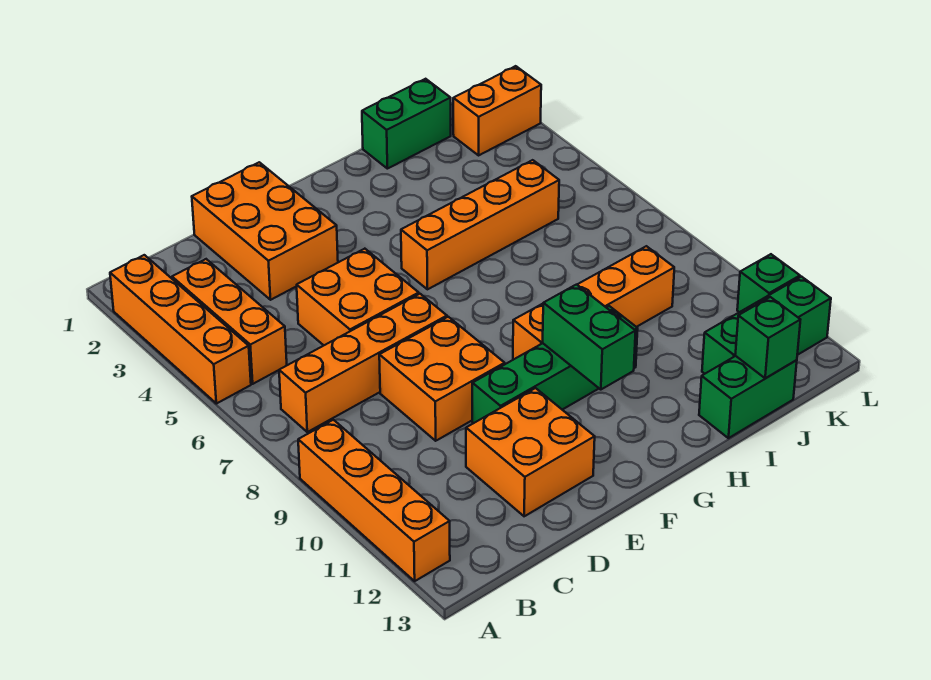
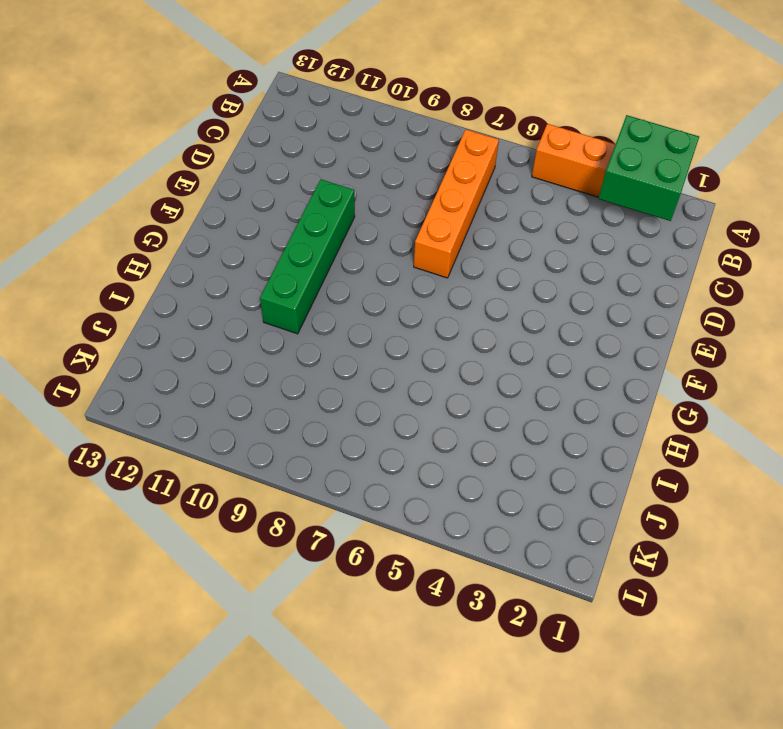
green 2x2 brick [598,115,699,221] -> none
none -> orange 1x4 brick [298,420,450,581]
none -> orange 1x3 brick [172,259,287,384]
none -> orange 2x3 brick [192,162,338,300]

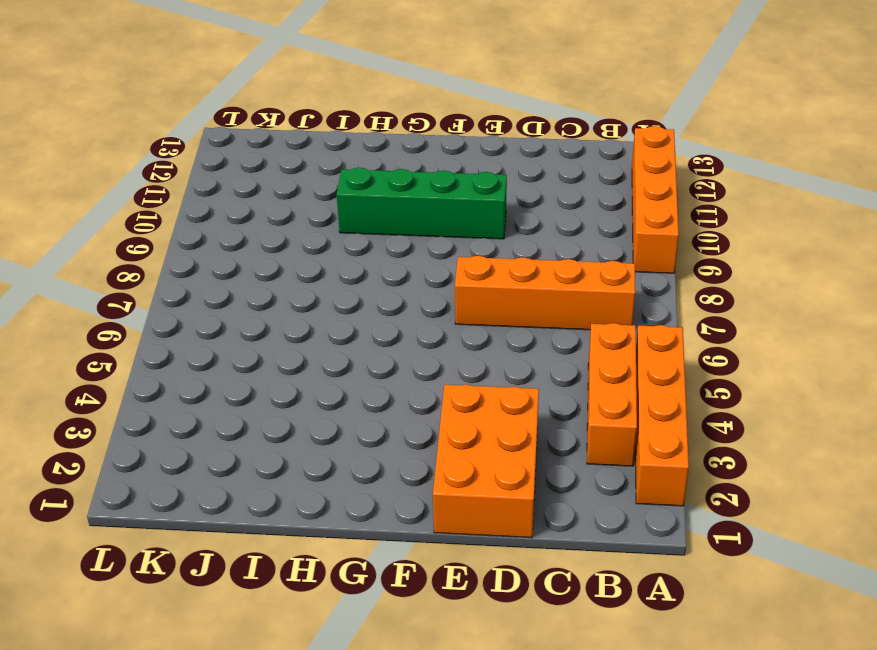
none -> orange 2x2 brick [297,249,419,345]
none -> orange 2x2 brick [379,317,505,441]
none -> orange 2x2 brick [466,388,595,516]

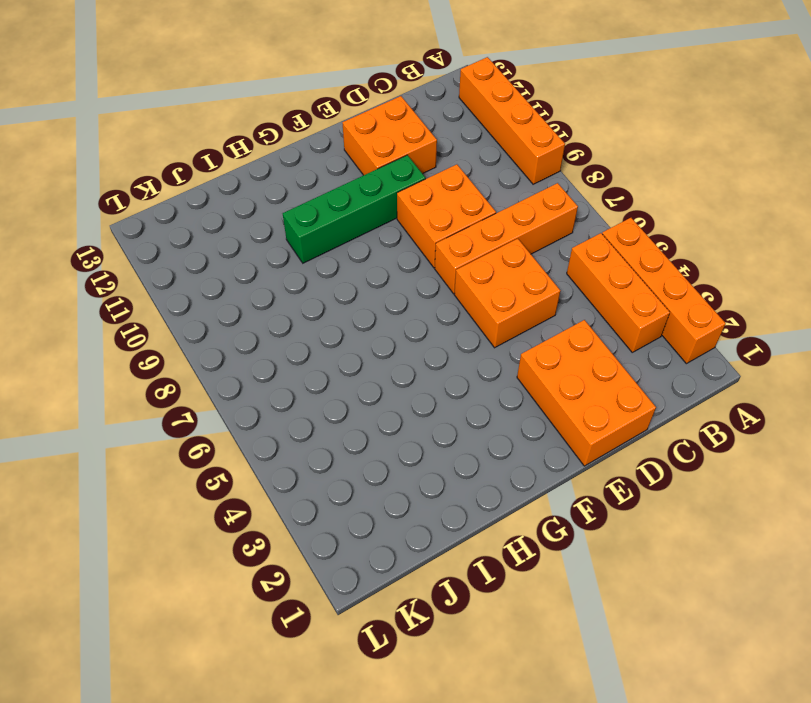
none -> orange 1x4 brick [401,160,559,289]
none -> orange 1x4 brick [513,246,674,360]
none -> green 1x2 brick [362,79,451,169]

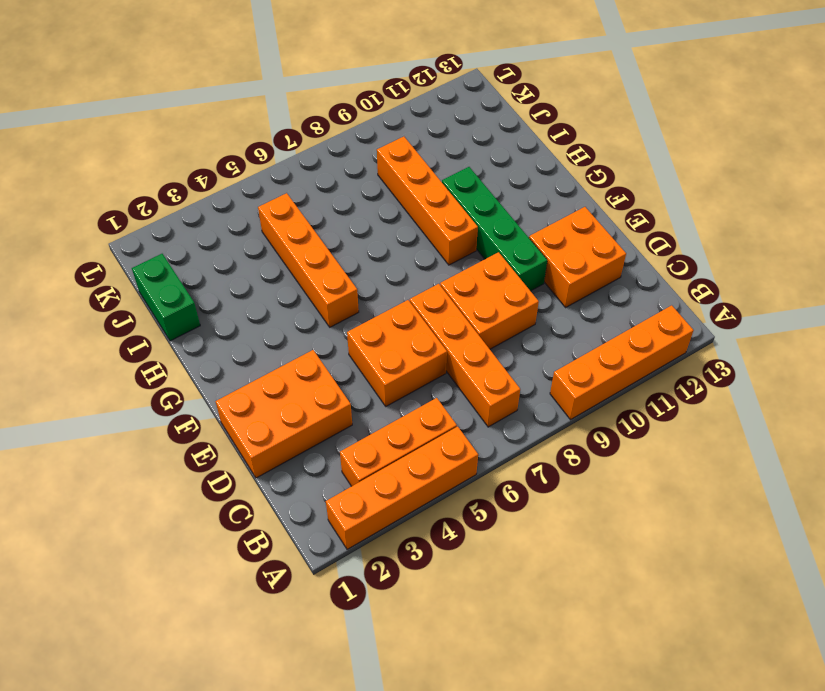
none -> green 1x2 brick [699,356,797,438]
none -> green 1x3 brick [702,277,831,374]
none -> orange 1x2 brick [453,66,541,155]

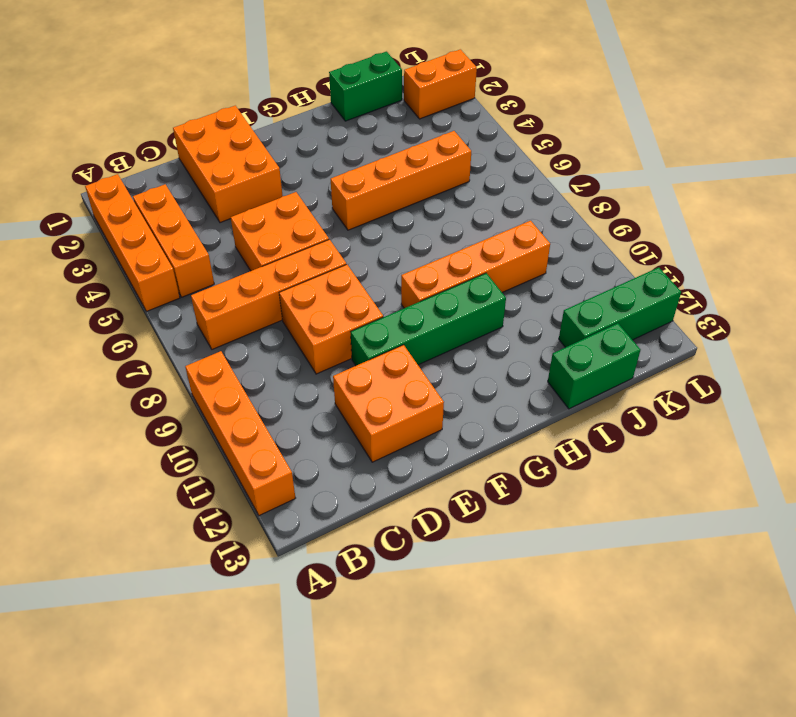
none -> green 1x1 brick [737,254,800,312]
none -> green 1x2 brick [543,285,636,390]
none -> green 1x1 brick [735,297,800,378]

